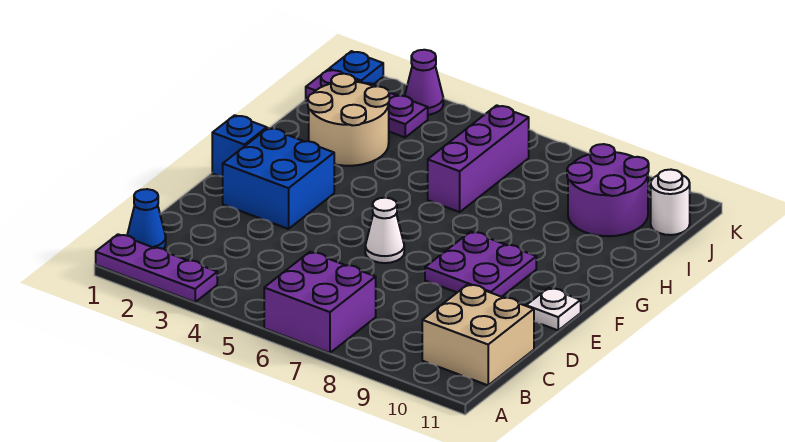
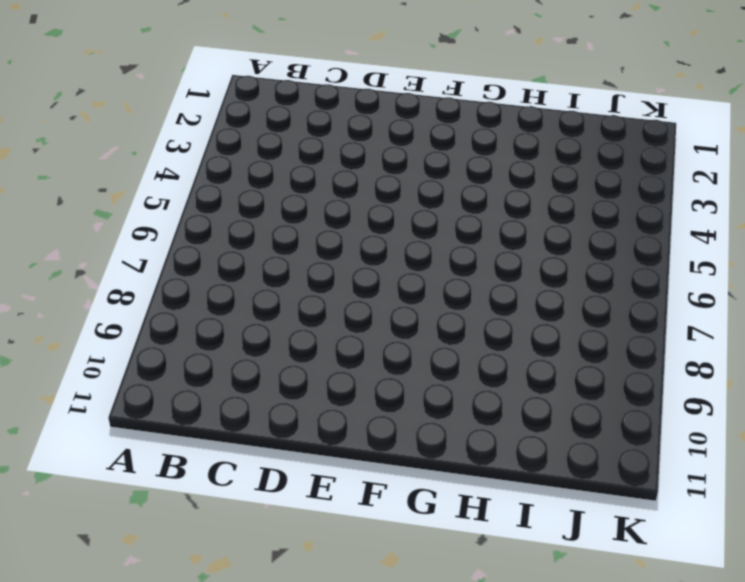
none -> purple 1x3 plate [96,234,217,302]
none -> purple 2x2 brick [264,252,376,353]
none -> blue 1x1 cone [127,189,166,249]

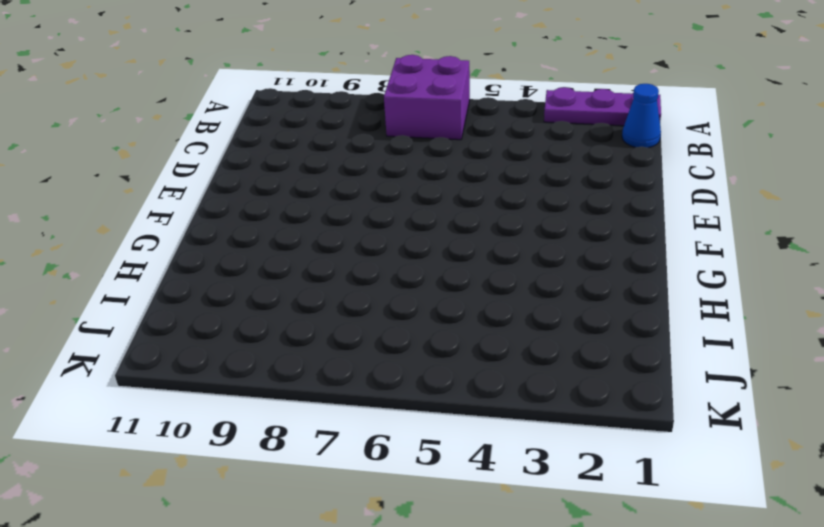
none -> tan 2x2 brick [422,284,534,385]
none -> blue 2x2 brick [223,128,334,229]
none -> white 1x1 cone [365,198,404,263]

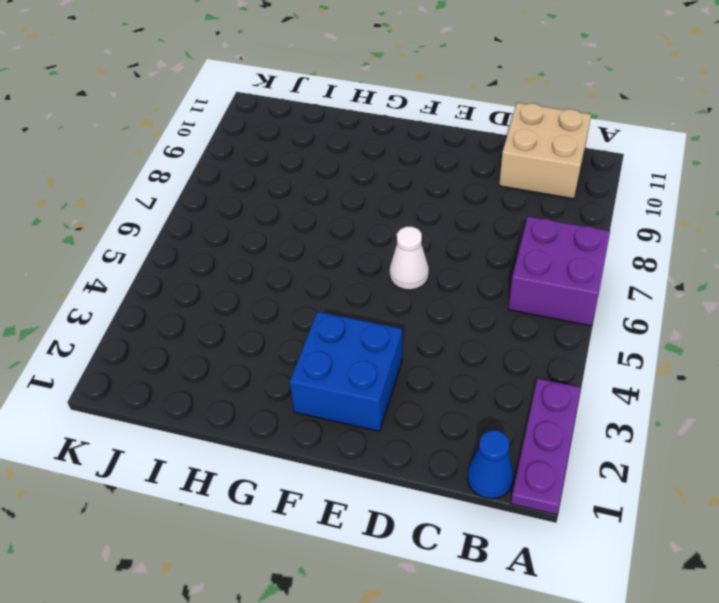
none -> purple 2x2 plate [425,232,536,297]
none -> white 1x1 plate [526,288,581,330]
none -> blue 1x1 brick [212,115,267,177]

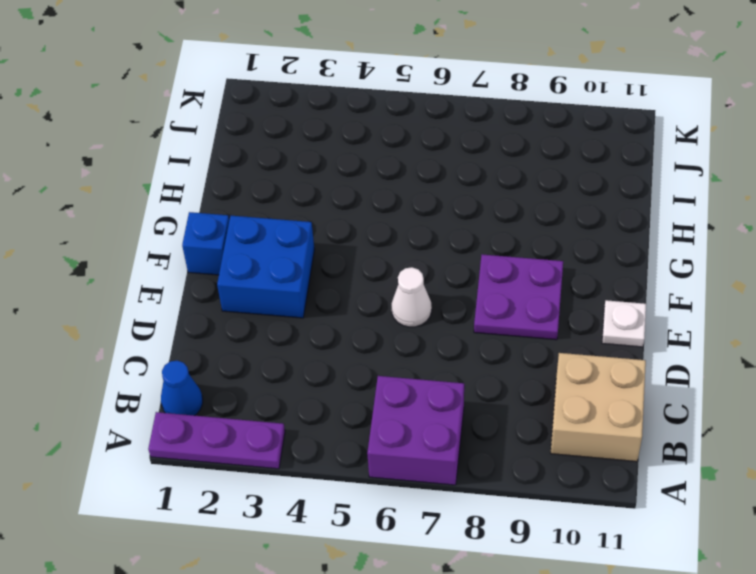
none -> tan 2x2 round brick [308,74,389,166]
none -> purple 1x3 brick [428,105,529,212]
none -> purple 2x2 round brick [567,144,649,236]

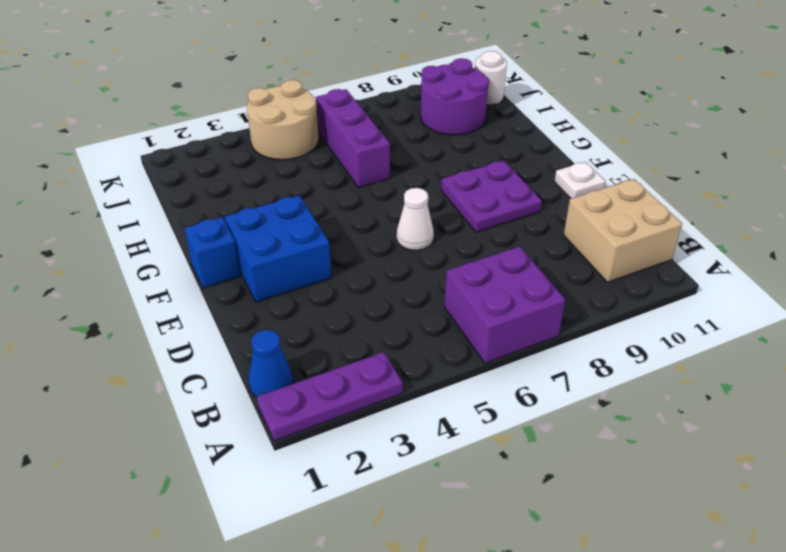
tan 2x2 round brick [247,80,318,160] -> tan 2x2 round brick moved to [308,74,389,166]
none -> purple 1x3 plate [306,70,428,137]
none -> blue 1x1 plate [329,51,383,84]
none -> purple 1x1 cone [405,50,443,115]

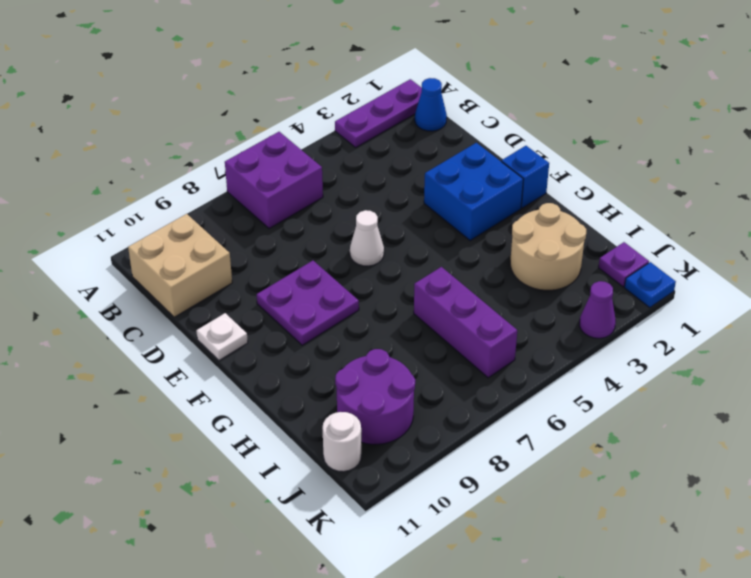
purple 1x1 plate [598,242,649,287] -> purple 1x3 plate [306,70,428,137]

